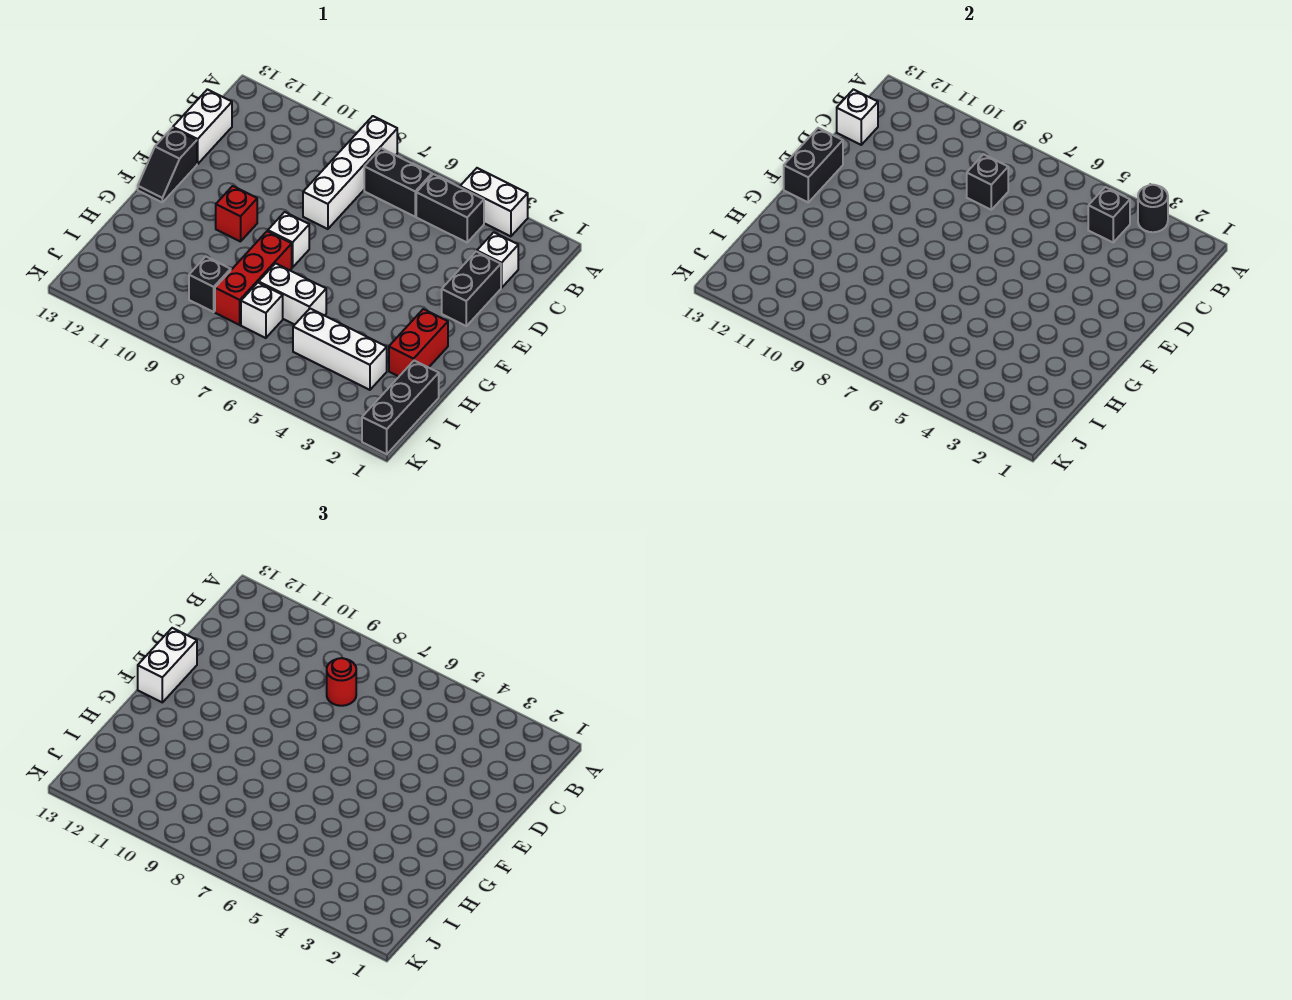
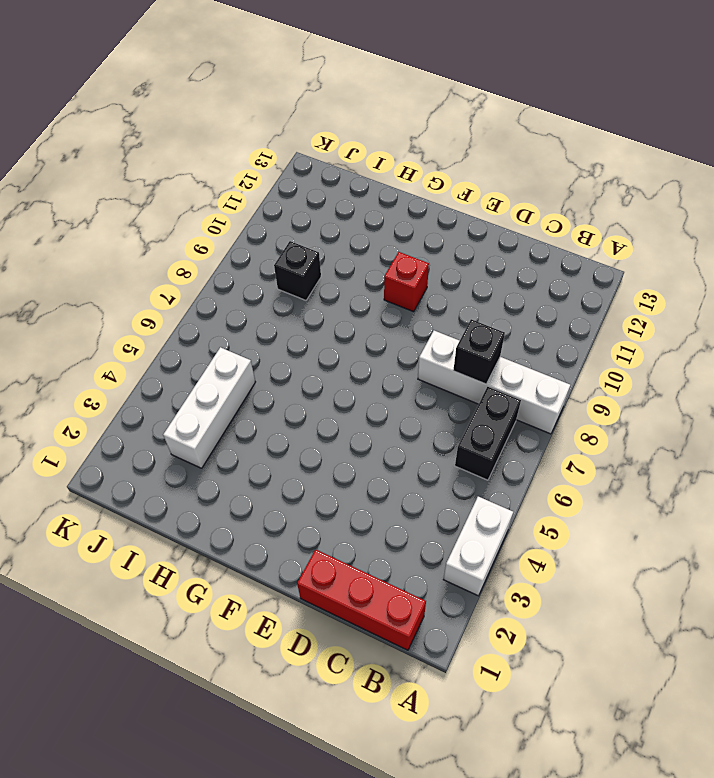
red 1x3 brick [297,549,426,650] -> red 1x3 brick moved to [215,231,292,325]
none -> black 1x2 brick [416,174,484,242]
none -> white 1x1 brick [477,232,518,288]
none -> white 1x2 brick [173,89,232,164]

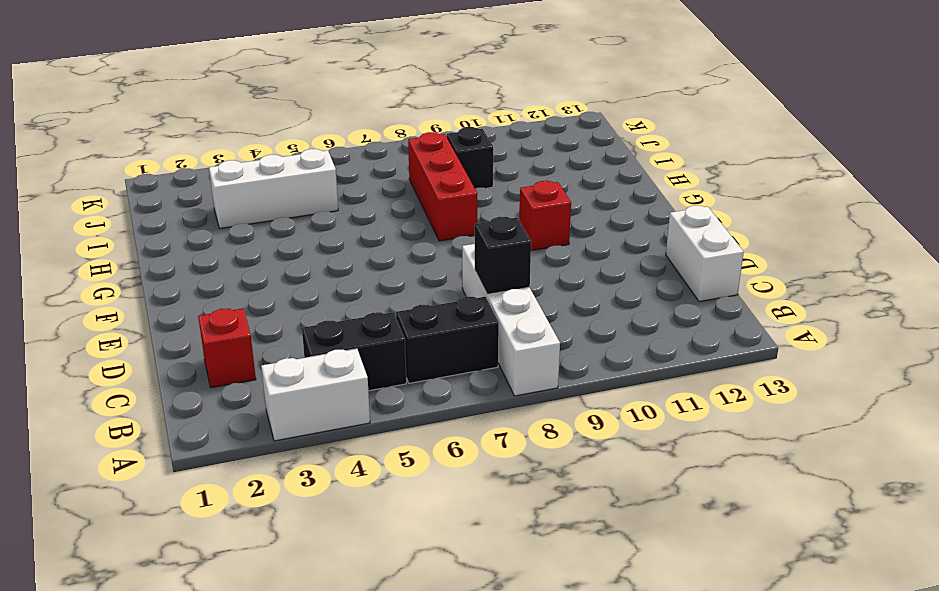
red 1x1 brick [198,308,256,388] -> white 1x1 brick [477,232,518,288]
none -> black 1x2 brick [442,252,501,326]
none -> black 1x2 slope [138,128,197,202]
none -> white 1x1 brick [268,212,309,267]

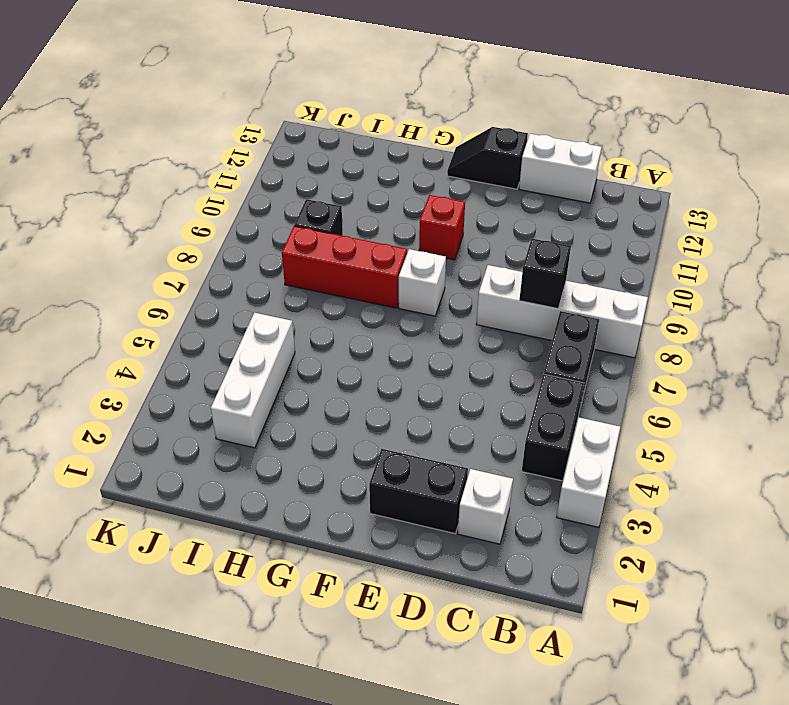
none -> red 1x2 brick [389,309,448,376]
none -> white 1x2 brick [259,263,326,325]
none -> black 1x3 brick [362,361,439,454]

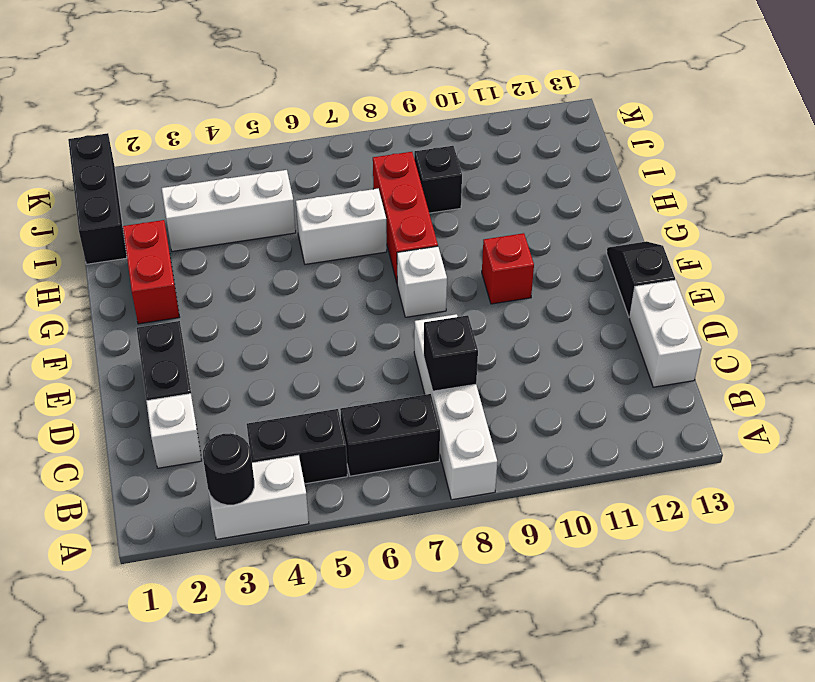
none -> white 1x1 brick [241,283,283,338]
none -> black 1x1 brick [1088,187,1130,242]
none -> white 1x1 brick [837,89,878,145]

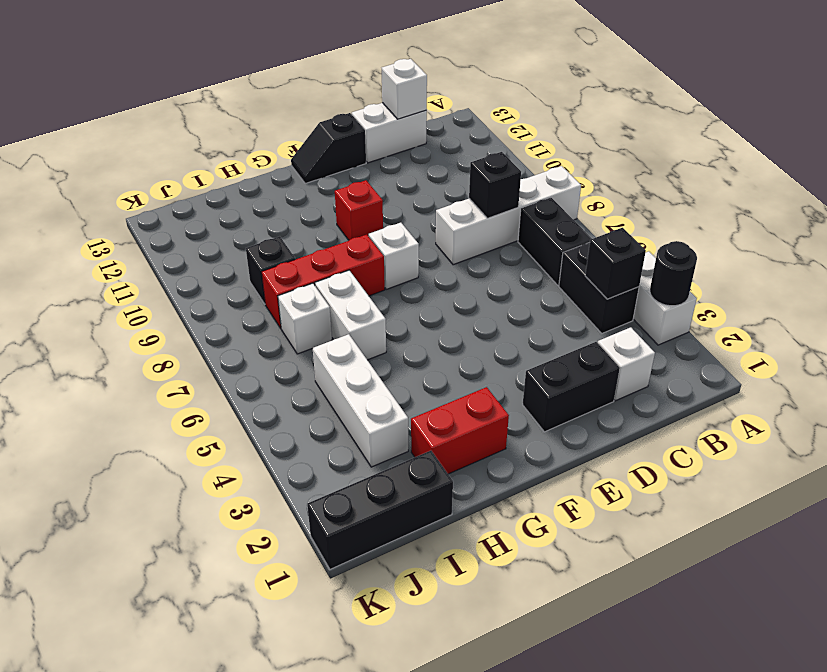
none -> black 1x2 brick [784,128,843,202]
none -> red 1x1 round brick [327,658,356,706]
none -> white 1x2 brick [138,628,197,702]

